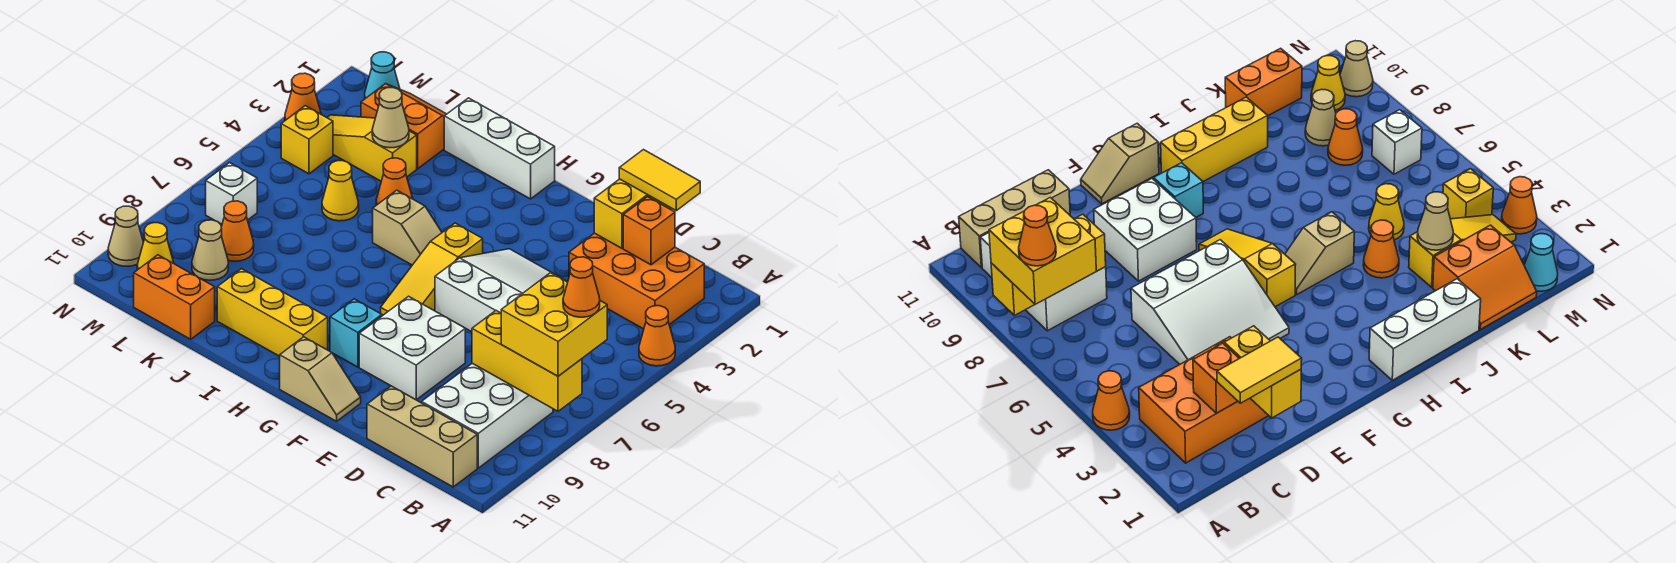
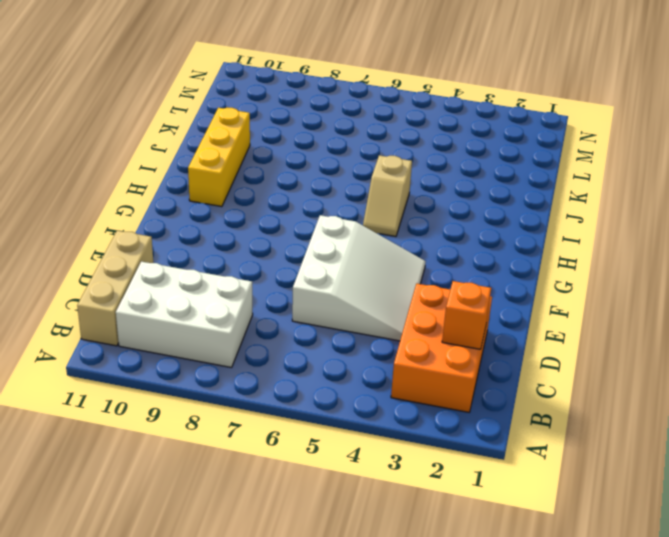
none -> orange 1x1 cone [639,306,675,366]
none -> white 2x2 brick [359,296,465,400]
none -> tan 1x2 slope [280,337,361,421]
none -> yellow 1x3 slope [381,223,483,315]

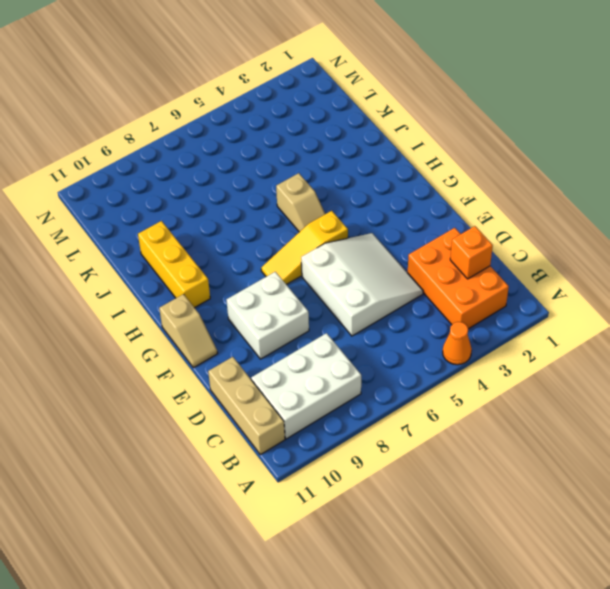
none -> cyan 1x1 brick [330,299,382,367]
none -> white 1x3 brick [444,98,555,199]
none -> orange 1x1 cone [376,158,413,205]
none -> orange 2x2 slope [361,84,446,169]

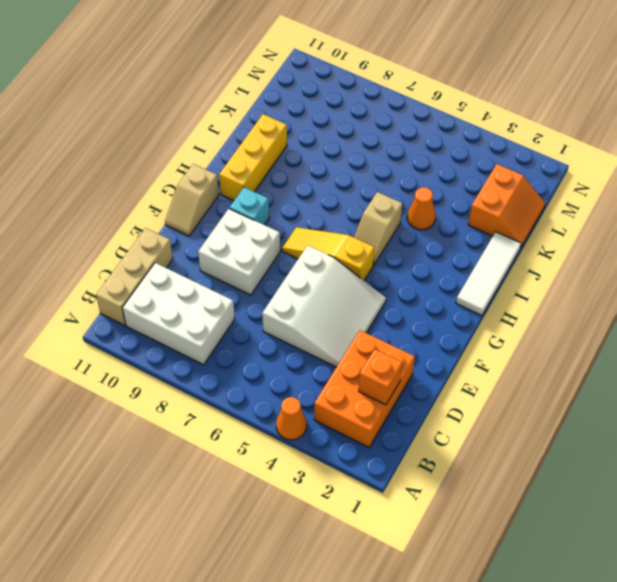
white 1x3 tile [456,232,521,315] -> white 1x3 brick [444,98,555,199]
none -> yellow 1x3 slope [327,115,417,181]
none -> yellow 1x1 cone [322,161,359,221]
none -> orange 1x2 brick [134,255,215,339]
none -> orange 1x1 cone [221,201,254,261]

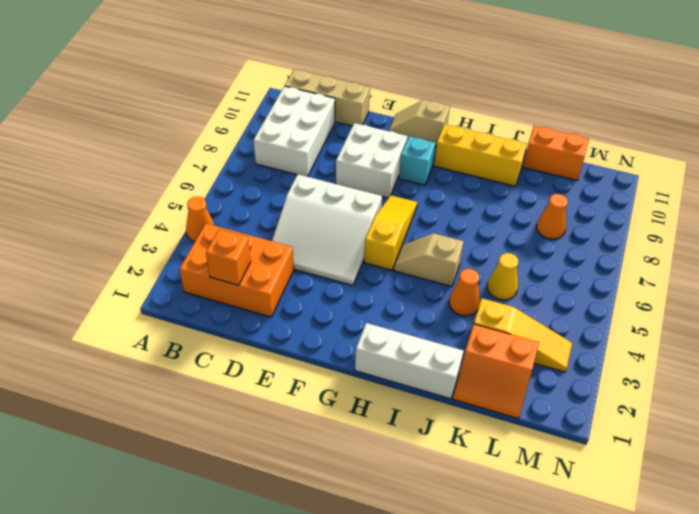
none -> tan 1x1 cone [192,220,228,280]
none -> cyan 1x1 cone [365,52,400,99]
none -> yellow 1x1 brick [281,106,333,174]
none -> white 1x1 brick [206,163,257,224]

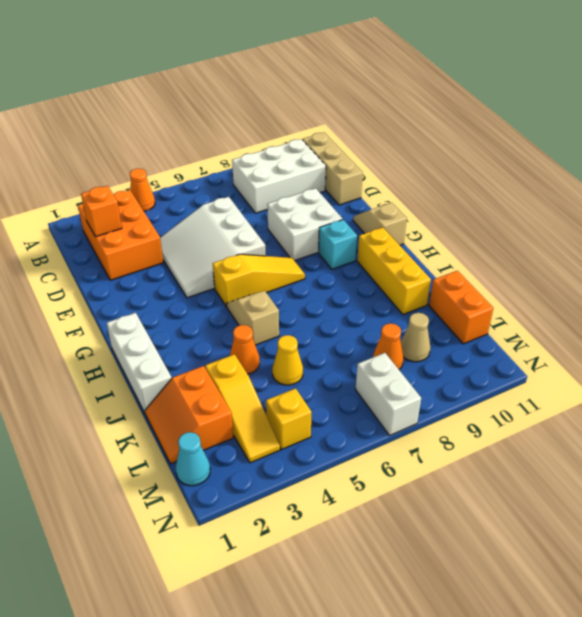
white 1x2 brick [355,353,421,435] -> white 1x1 brick [206,163,257,224]
none -> yellow 1x1 cone [137,223,174,270]
none -> orange 1x1 cone [285,73,321,120]
none -> tan 1x1 cone [108,206,143,266]
none -> yellow 1x3 brick [472,311,582,411]

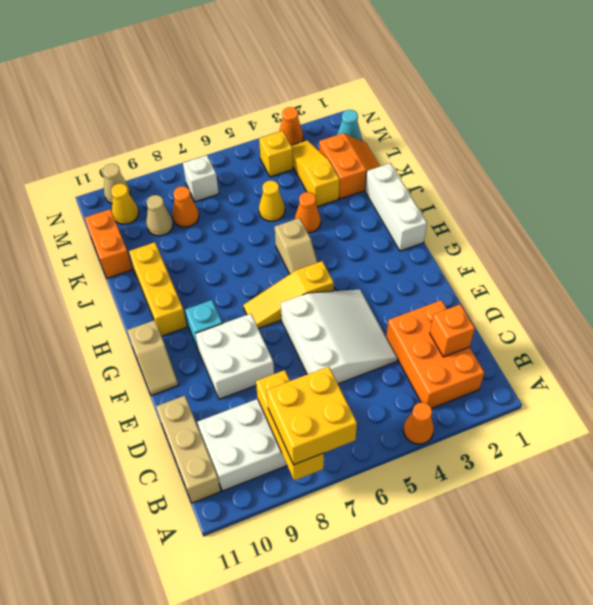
none -> yellow 1x2 brick [594,179,671,248]
none -> tan 1x1 cone [372,88,409,148]
none -> yellow 1x2 tile [619,150,700,211]
none -> orange 1x1 cone [563,257,600,317]

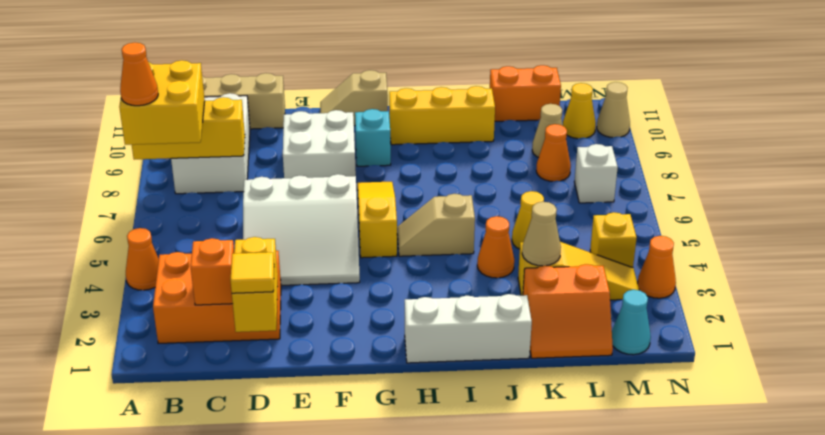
yellow 1x1 tile [230,252,274,293] -> yellow 1x2 tile [619,150,700,211]

